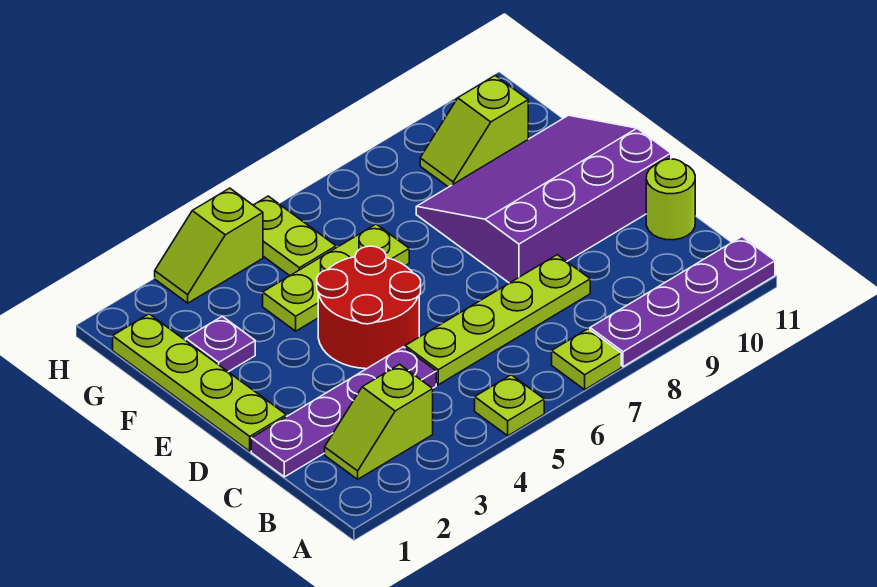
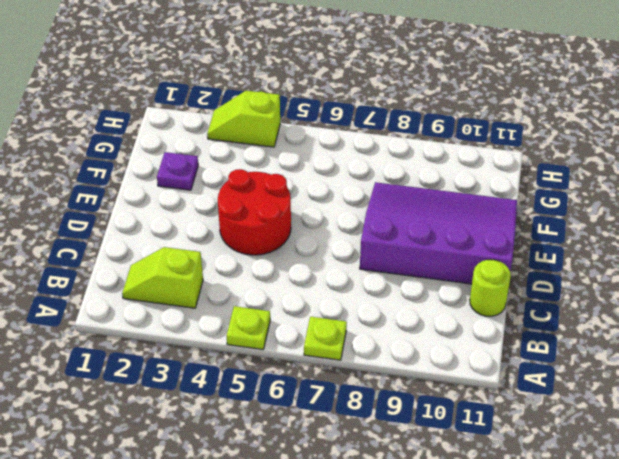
none -> purple 1x4 plate [590,237,775,367]
none -> purple 1x4 plate [251,347,436,477]
none -> lime 1x4 plate [405,255,590,385]

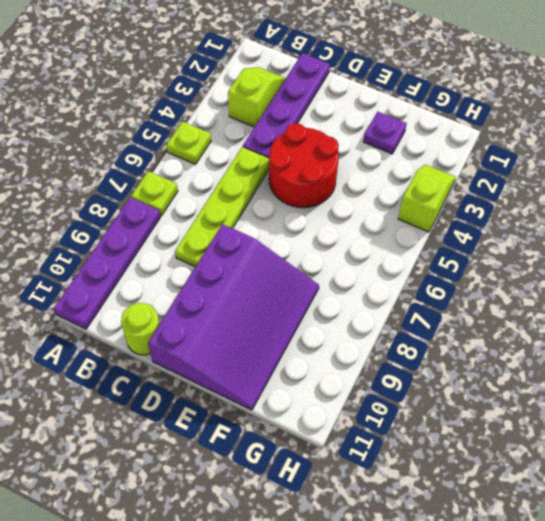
none -> lime 1x4 plate [113,314,286,451]
none -> lime 1x3 plate [263,224,409,331]
none -> lime 1x2 plate [254,196,336,276]

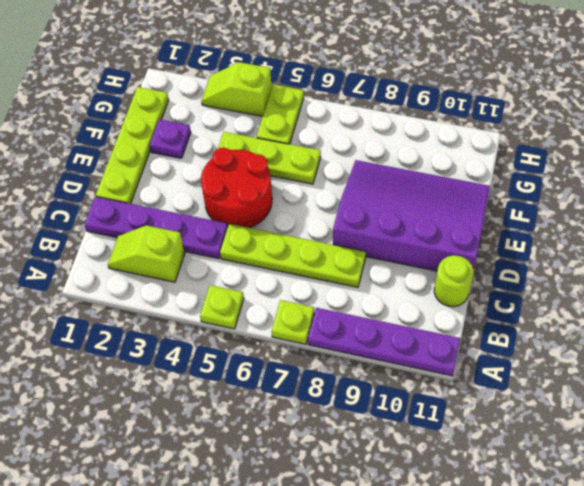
none -> lime 1x2 slope [420,75,528,187]

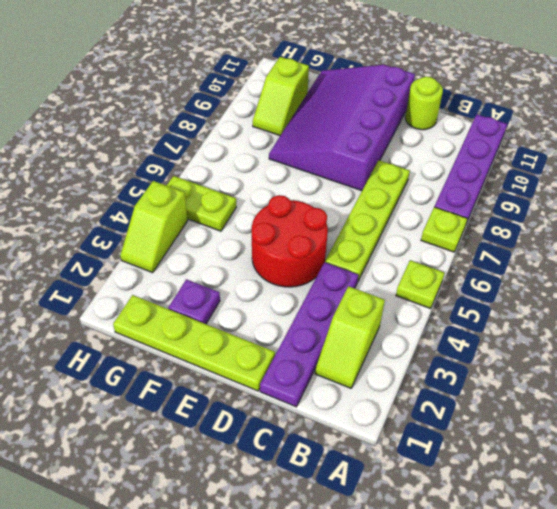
none -> lime 1x3 plate [263,224,409,331]

